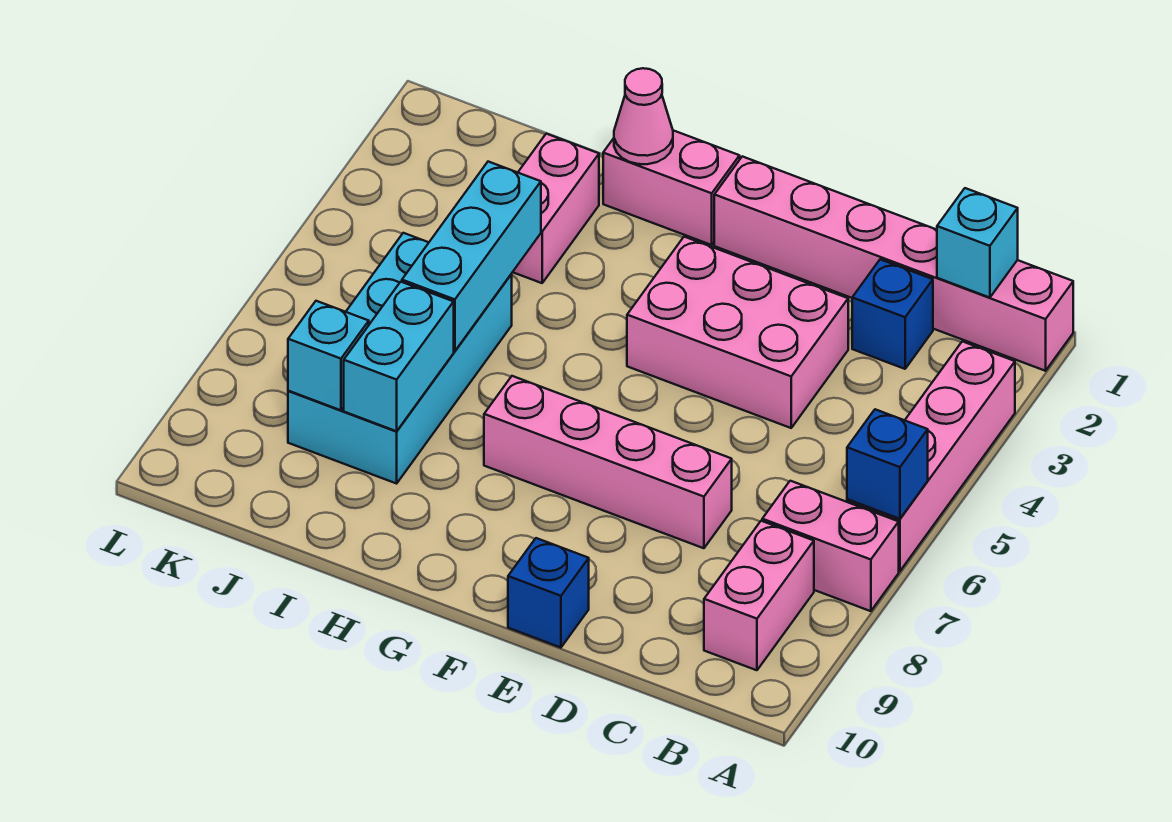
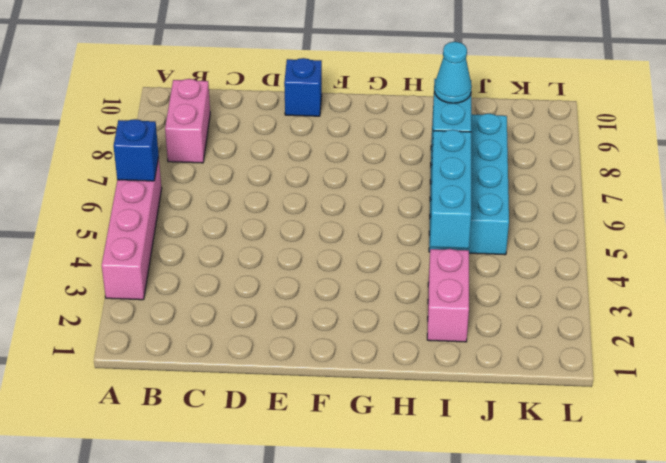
cyan 1x1 cone [434,42,472,103] -> none
none -> pink 1x6 brick [714,156,1073,371]
none -> pink 1x2 brick [762,481,899,611]
none -> blue 1x1 brick [852,259,933,369]

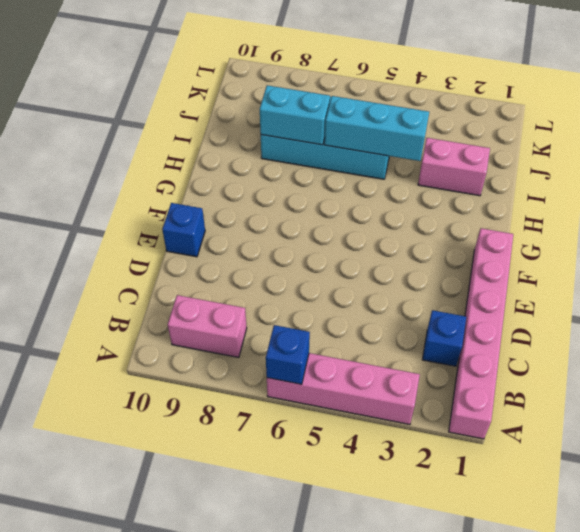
none -> pink 1x2 brick [762,481,899,611]
none -> pink 2x3 brick [627,237,848,428]
none -> pink 1x4 brick [484,376,732,548]

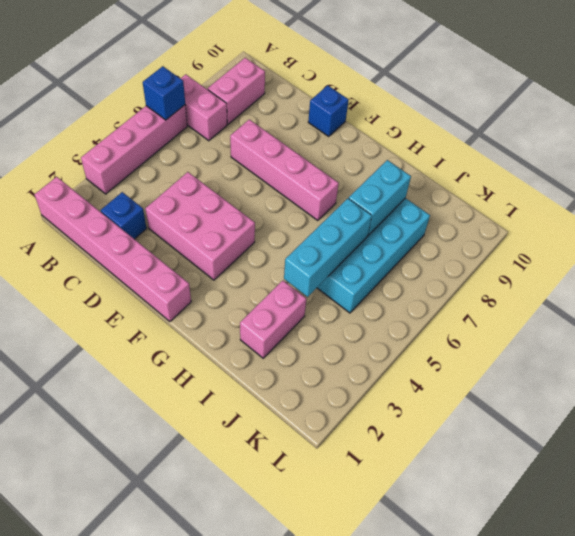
none -> pink 1x2 brick [603,130,740,245]
none -> cyan 1x1 brick [937,188,1018,298]
none -> pink 1x1 cone [614,68,673,164]

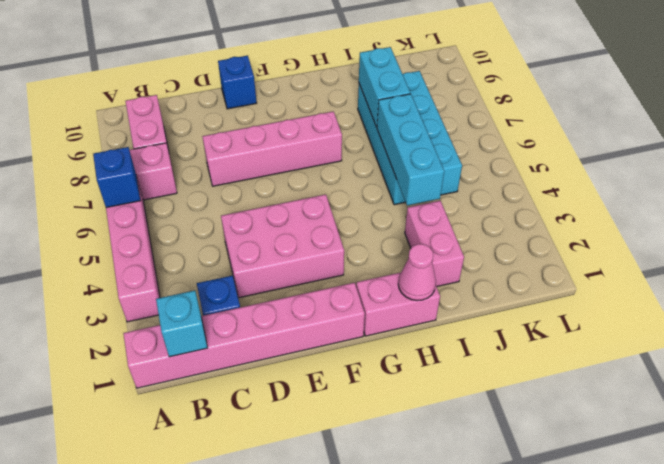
none -> cyan 1x1 brick [288,301,369,410]

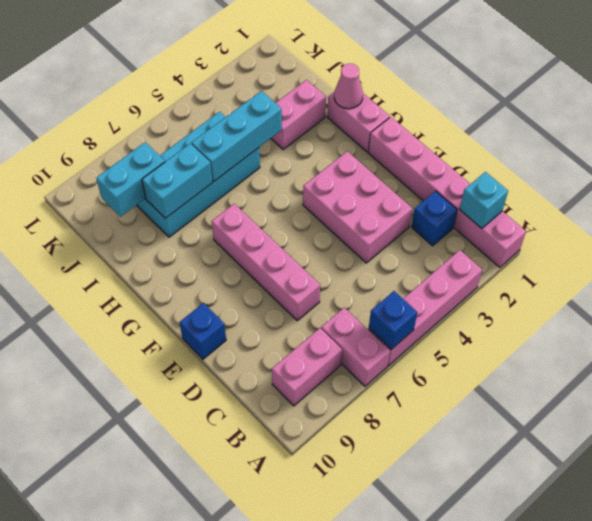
cyan 1x2 brick [96,142,165,217] -> cyan 1x1 brick [288,301,369,410]

